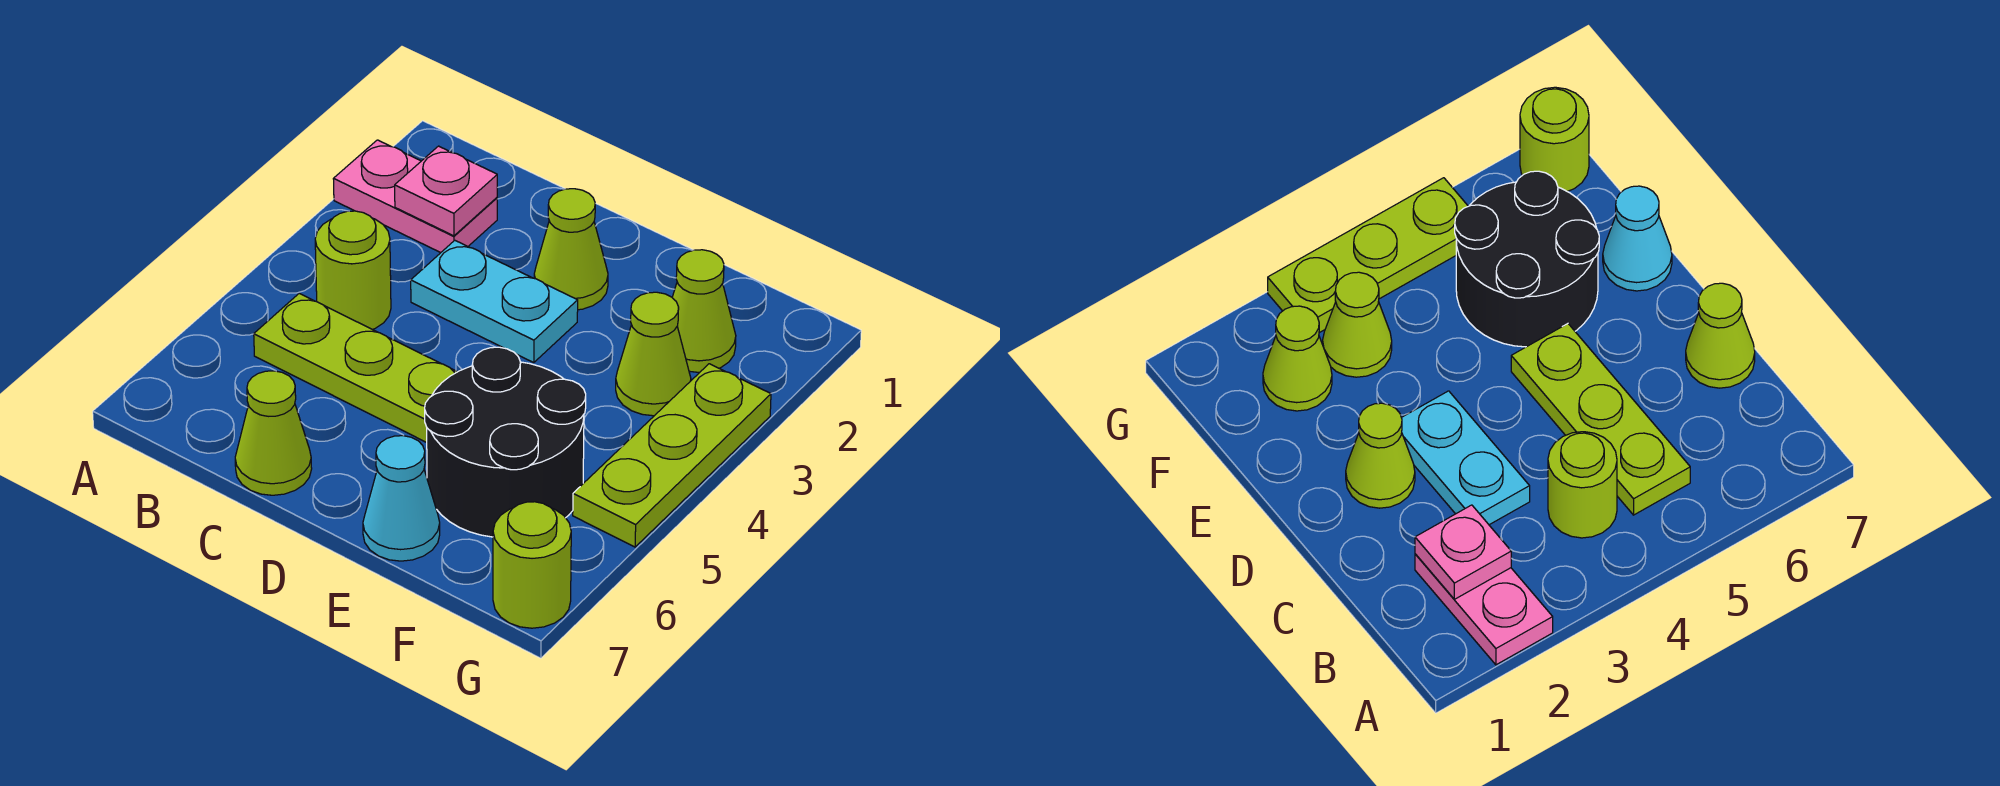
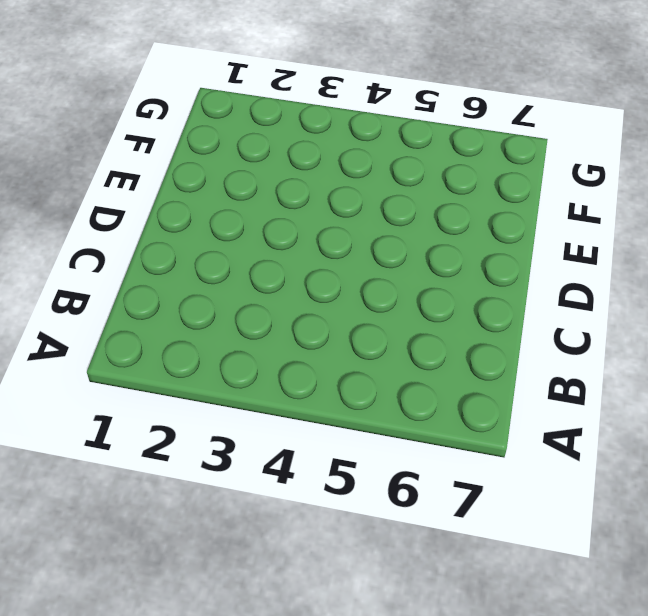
none -> pink 1x2 plate [333,140,497,253]
none -> lime 1x1 round brick [315,211,391,329]
none -> lime 1x3 plate [254,293,457,443]

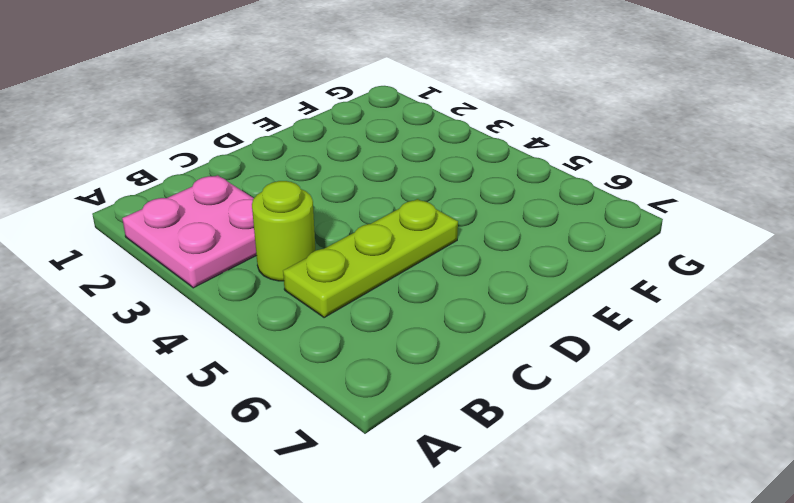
pink 2x2 plate [122,175,257,288] -> pink 1x2 plate [333,140,497,253]
none -> cyan 1x2 plate [411,240,578,363]
none -> lime 1x1 cone [235,371,312,495]
none -> lime 1x1 cone [534,189,608,310]

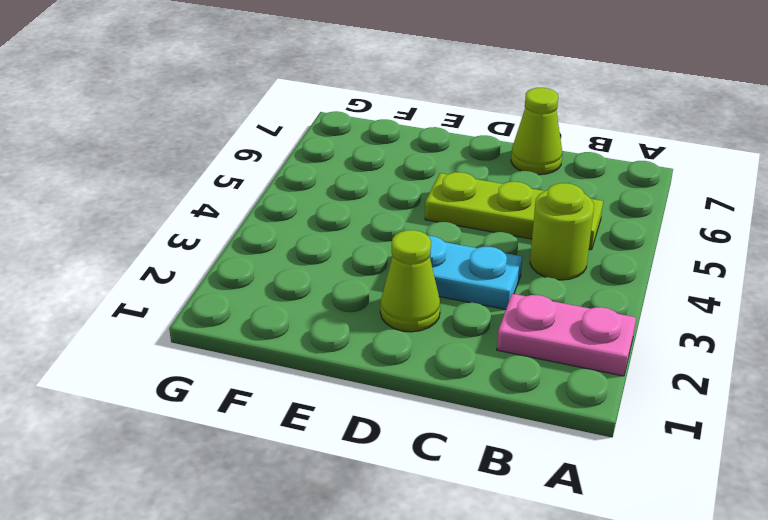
none -> black 2x2 round brick [425,347,586,537]
none -> cyan 1x1 cone [363,436,440,561]
none -> lime 1x1 cone [672,250,736,372]

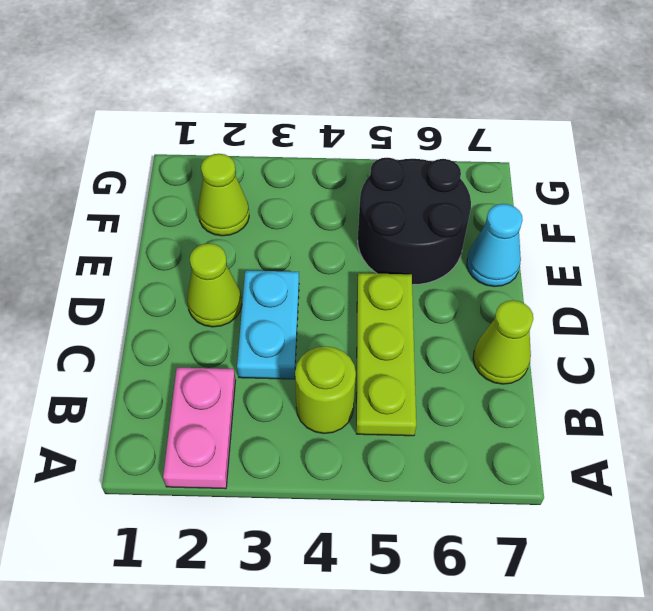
none -> lime 1x1 cone [616,292,691,416]
none -> lime 1x3 plate [573,364,771,547]
none -> lime 1x1 round brick [493,502,571,628]

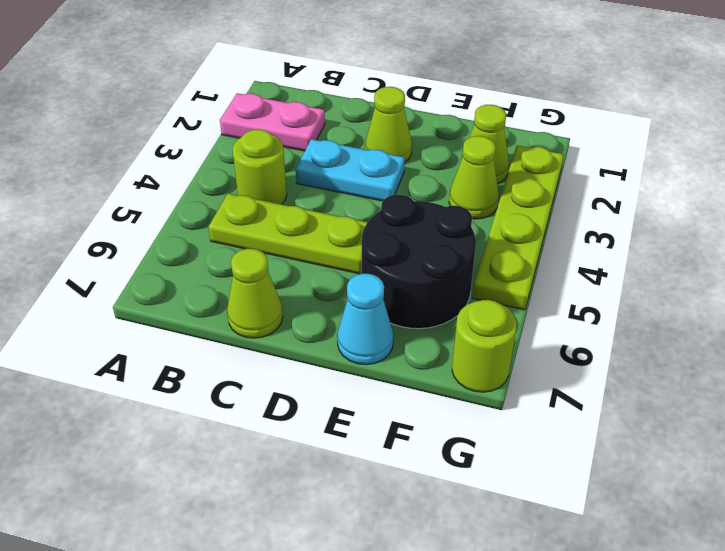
lime 1x4 plate [472,145,564,310] -> lime 1x3 plate [573,364,771,547]
none -> pink 1x1 plate [395,146,497,236]

